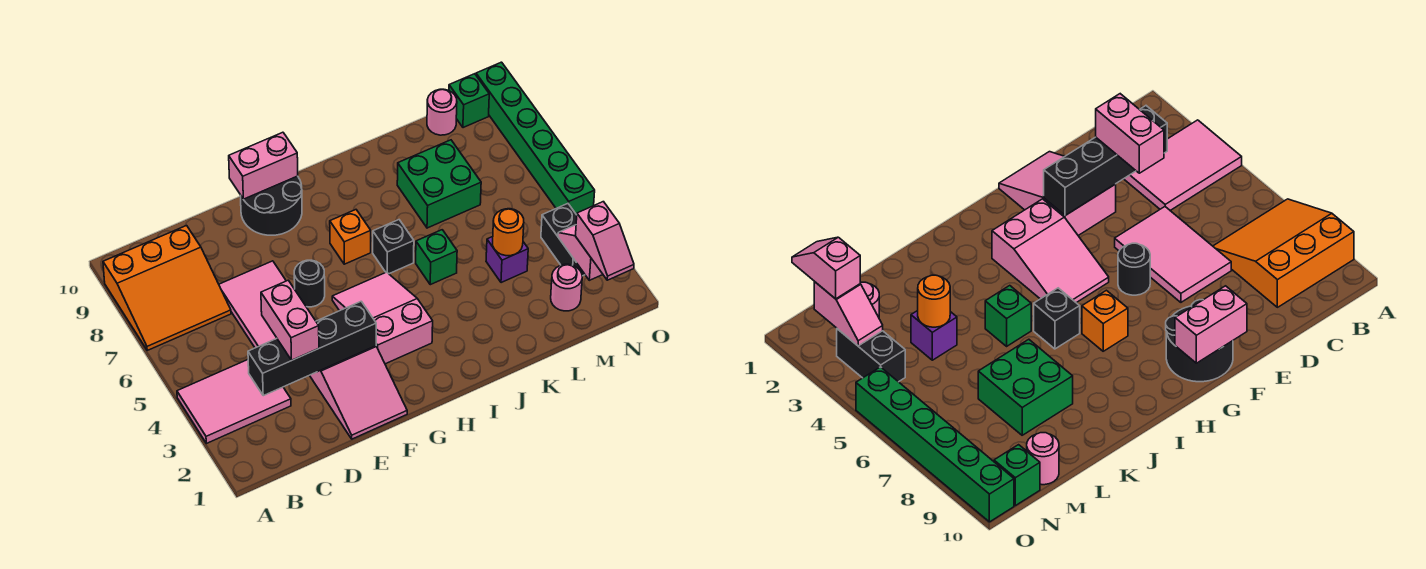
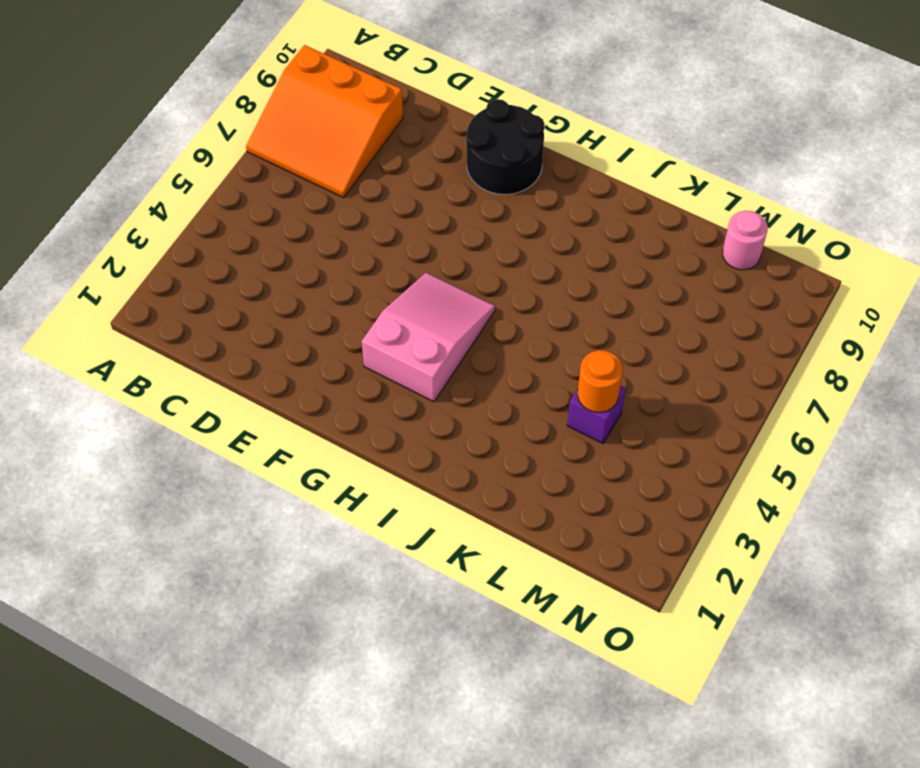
none -> pink 2x3 tile [177,359,291,444]
none -> pink 2x3 tile [219,261,286,348]
none -> pink 2x3 slope [310,346,407,439]

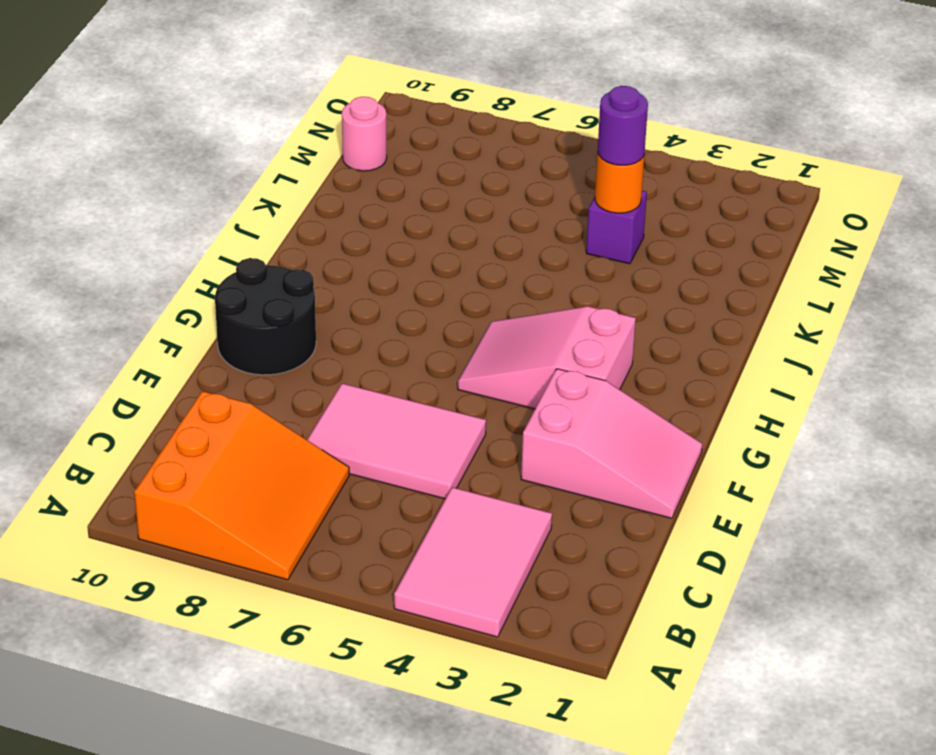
purple 1x1 round brick [598,86,648,165] -> none
none -> black 1x1 round brick [294,260,325,307]
none -> orange 1x1 brick [330,210,371,264]
none -> black 1x1 brick [373,220,414,274]

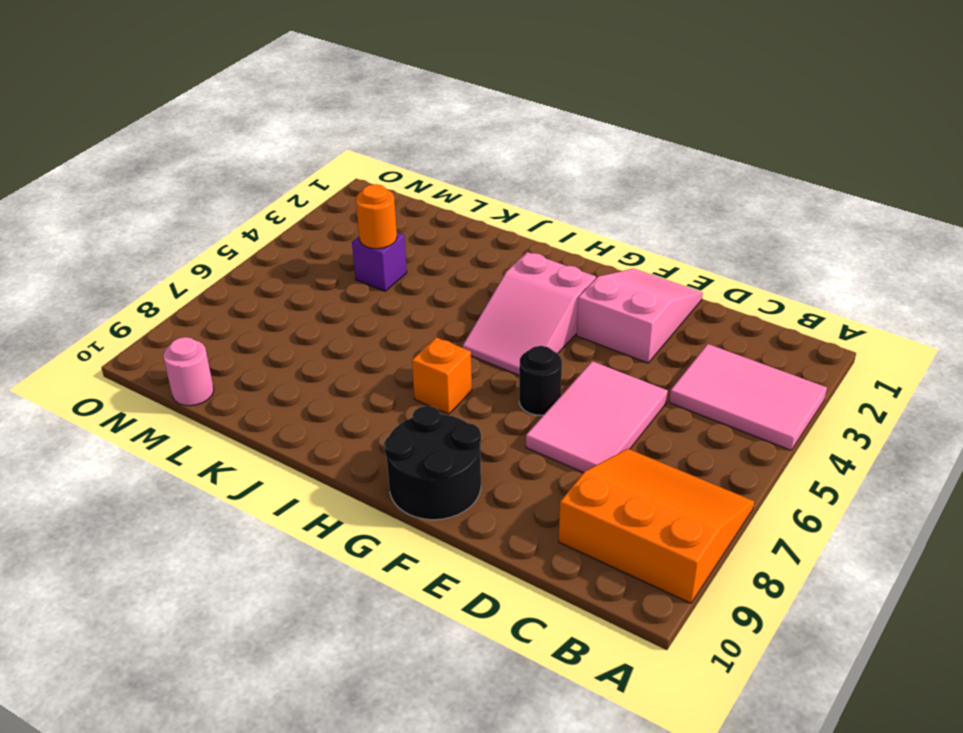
none -> black 1x1 brick [373,220,414,274]
none -> green 1x1 brick [416,230,457,285]
none -> green 2x2 brick [397,140,481,228]

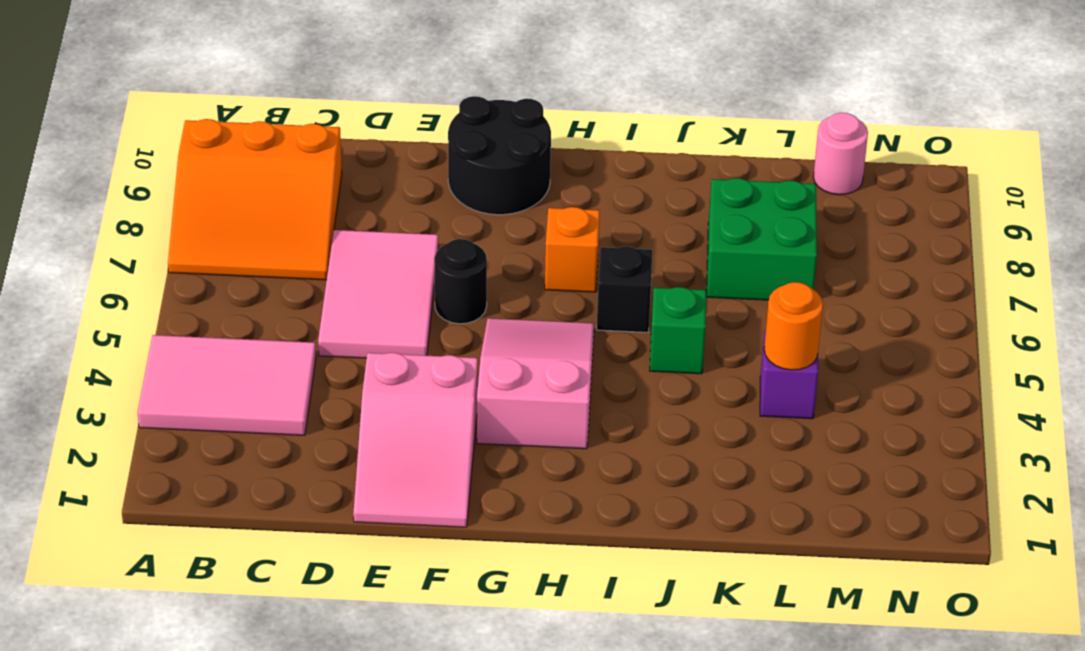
none -> pink 1x1 round brick [551,264,582,311]
none -> black 1x2 brick [541,204,585,276]
none -> green 1x1 brick [449,74,489,128]

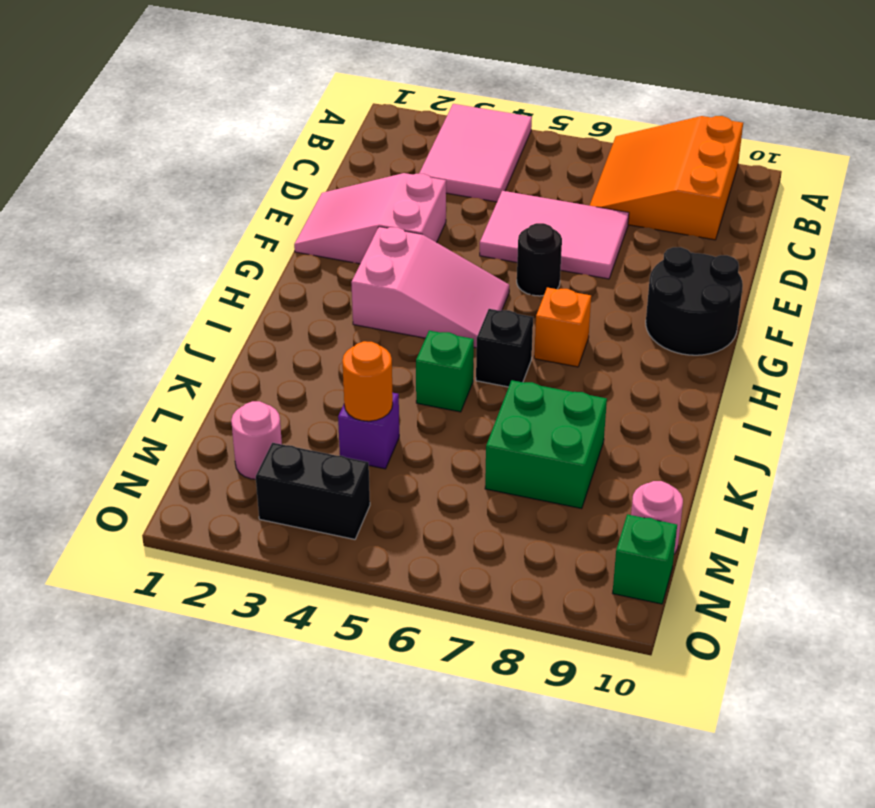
none -> green 1x6 brick [476,62,595,215]
none -> black 1x4 brick [248,301,376,396]
none -> pink 1x2 brick [229,132,298,199]

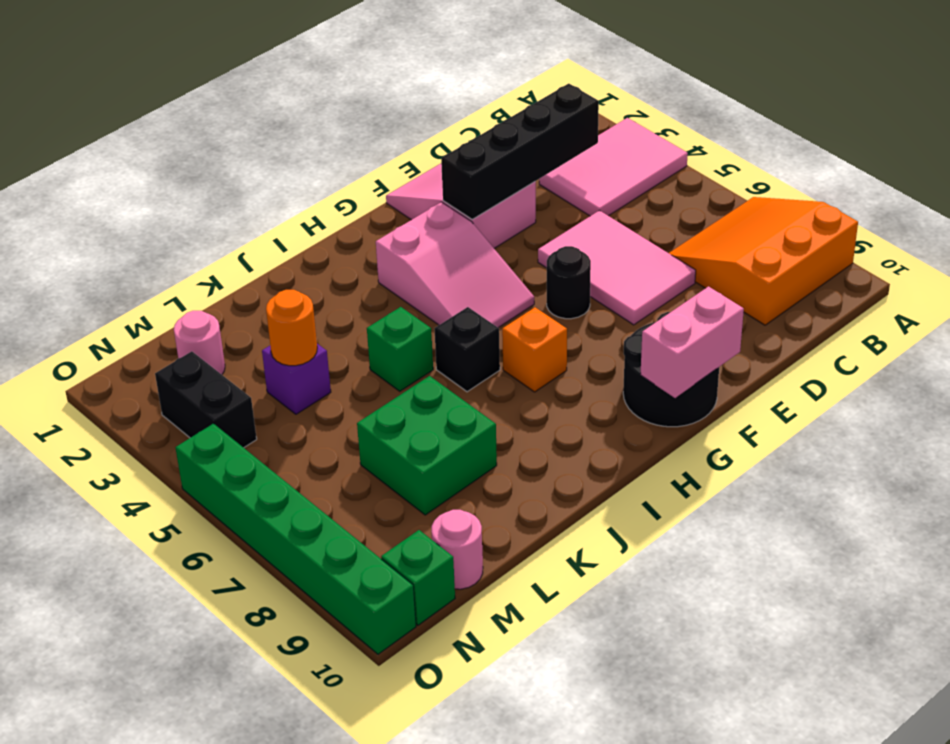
none -> pink 1x2 slope [558,225,603,280]
none -> pink 1x2 brick [261,280,319,360]
none -> pink 1x2 slope [576,202,634,280]

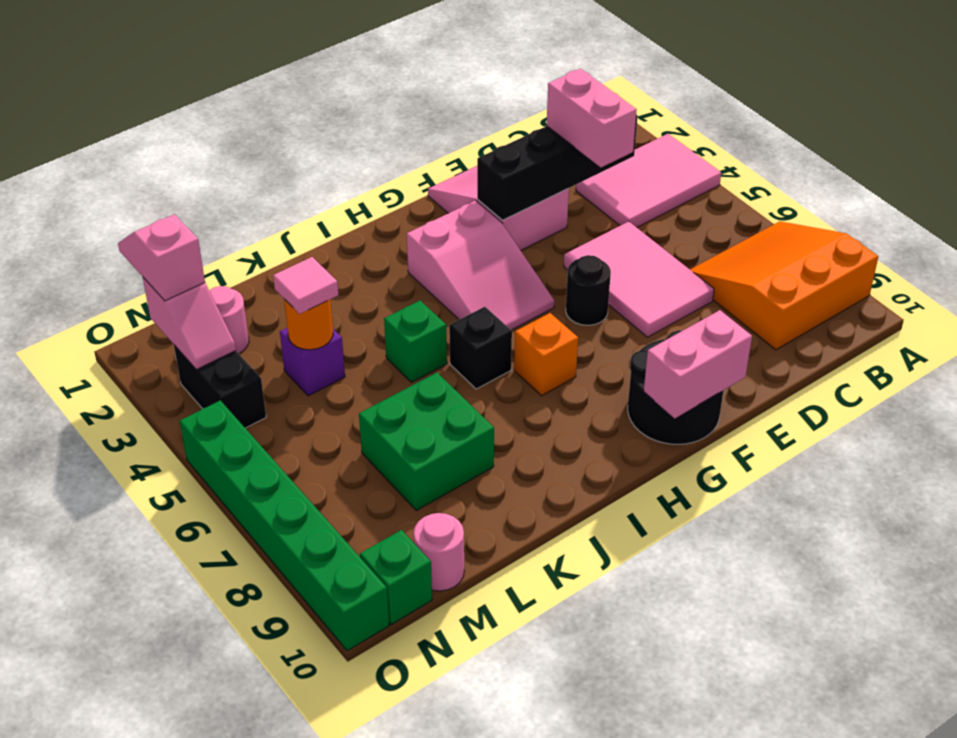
pink 1x1 tile [273,257,338,314] -> none

